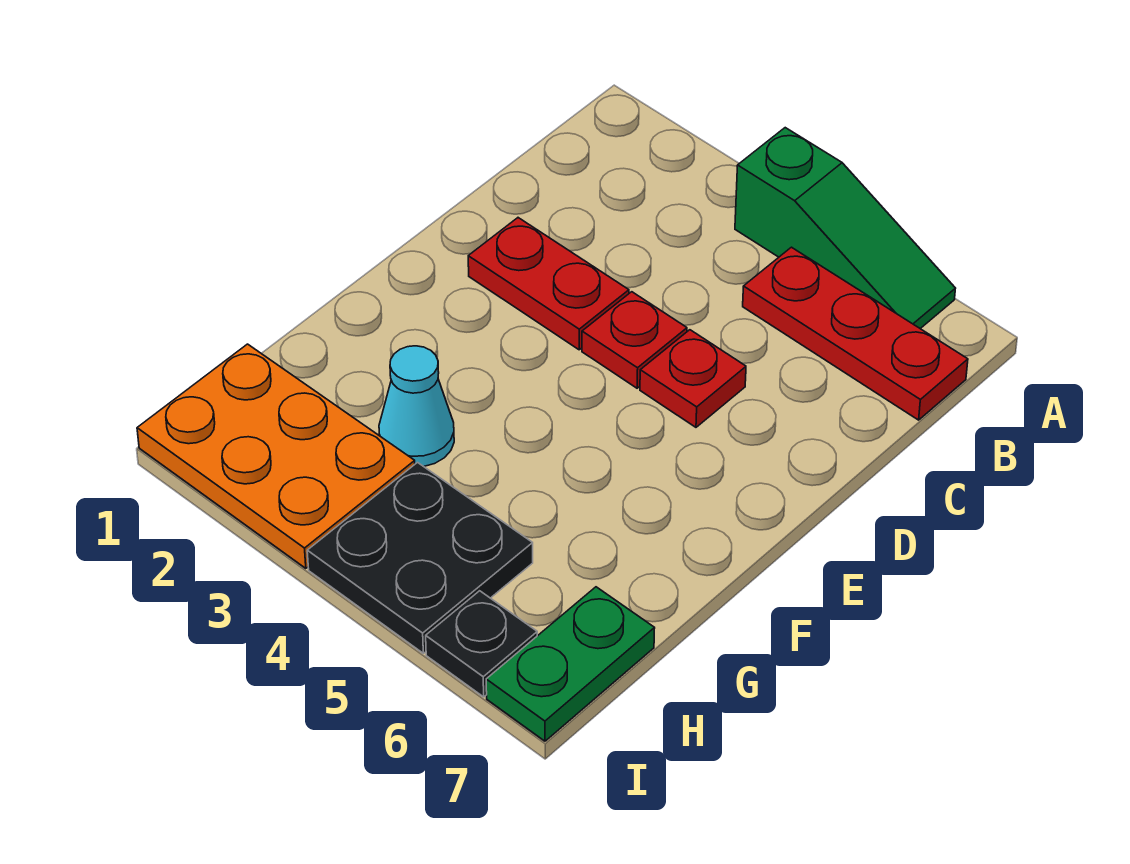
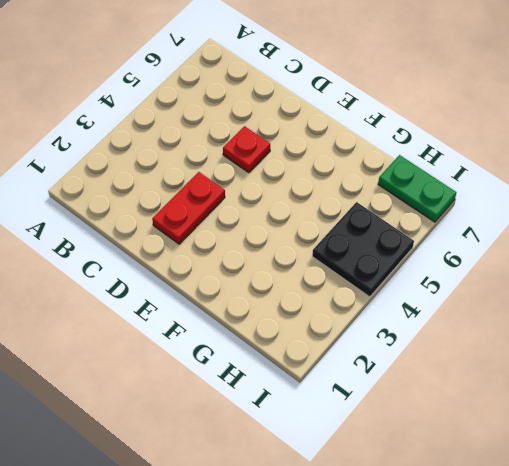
none -> green 1x3 slope [735,128,955,329]
none -> red 1x3 plate [743,247,968,420]

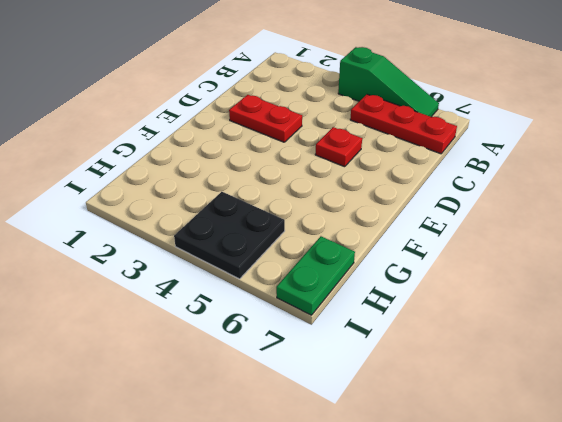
none -> red 1x1 plate [582,292,687,388]
none -> cyan 1x1 cone [379,346,454,467]

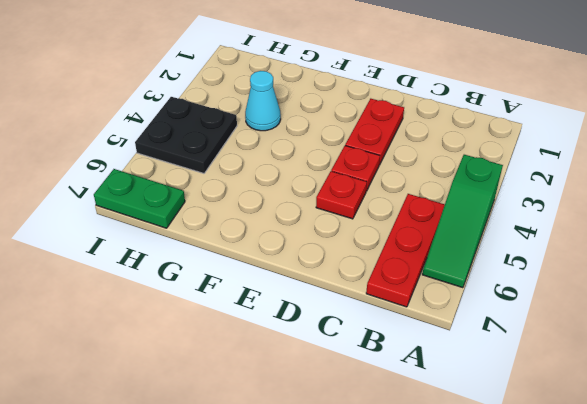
none -> orange 2x3 plate [137,344,415,568]
none -> black 1x1 plate [426,591,537,697]

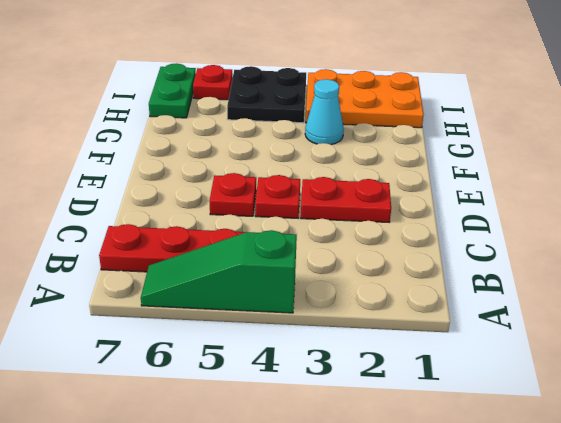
red 1x1 plate [193,65,233,100] -> black 1x1 plate [426,591,537,697]

